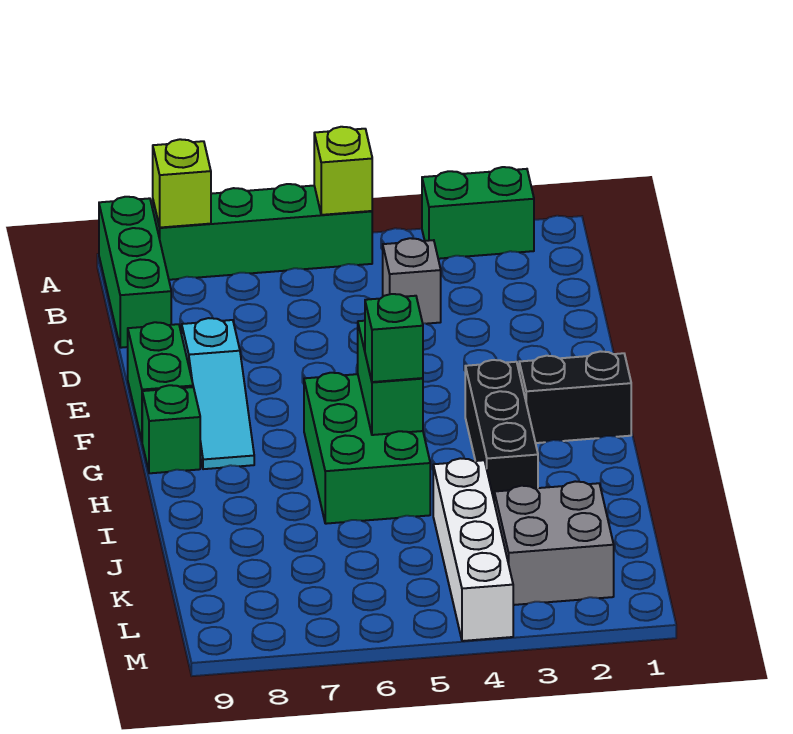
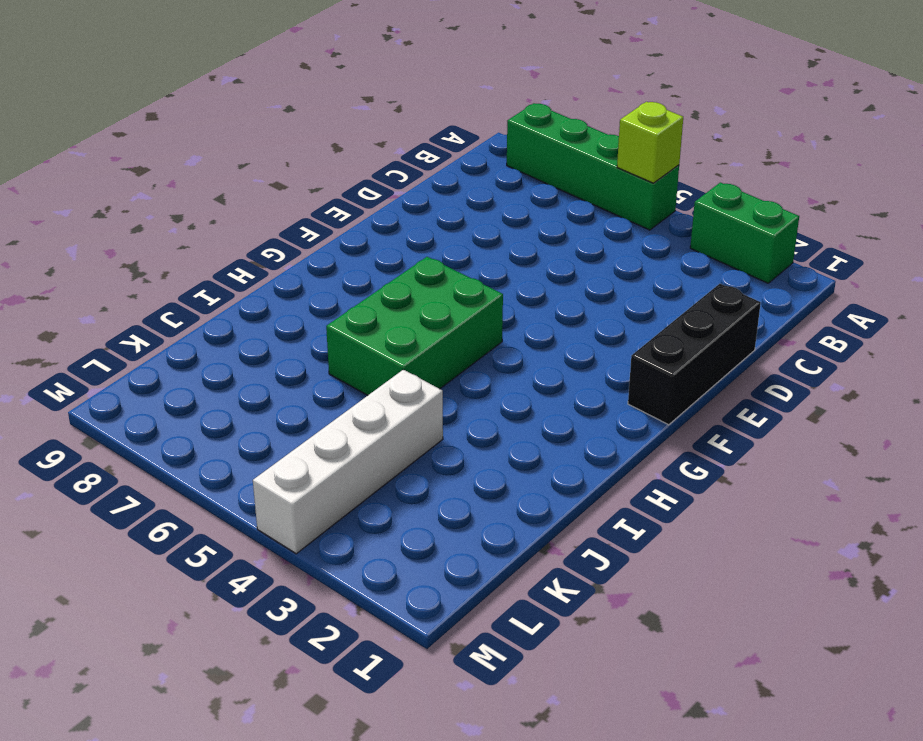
black 1x3 brick [628,284,761,425] -> black 1x3 brick moved to [465,360,538,499]
none -> green 1x3 brick [99,197,171,348]
none -> grey 1x1 brick [383,238,441,324]
none -> cyan 1x3 slope [182,318,254,469]

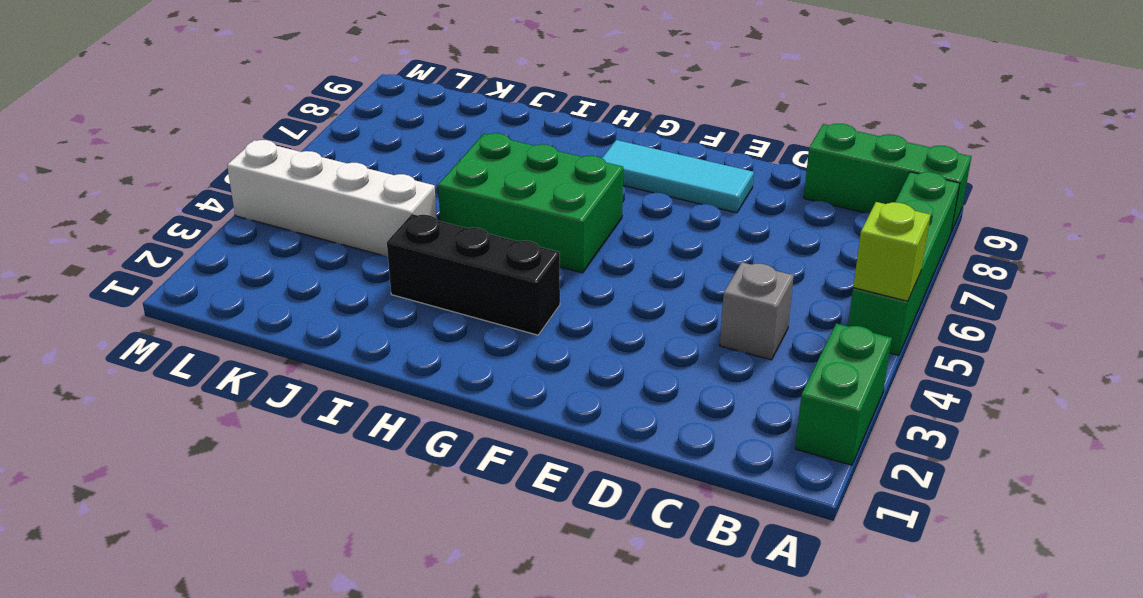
cyan 1x3 tile [602,140,754,213] -> cyan 1x3 slope [182,318,254,469]
none -> green 1x2 brick [128,322,193,440]
none -> black 1x2 brick [519,351,631,443]
none -> green 1x1 brick [142,385,200,473]

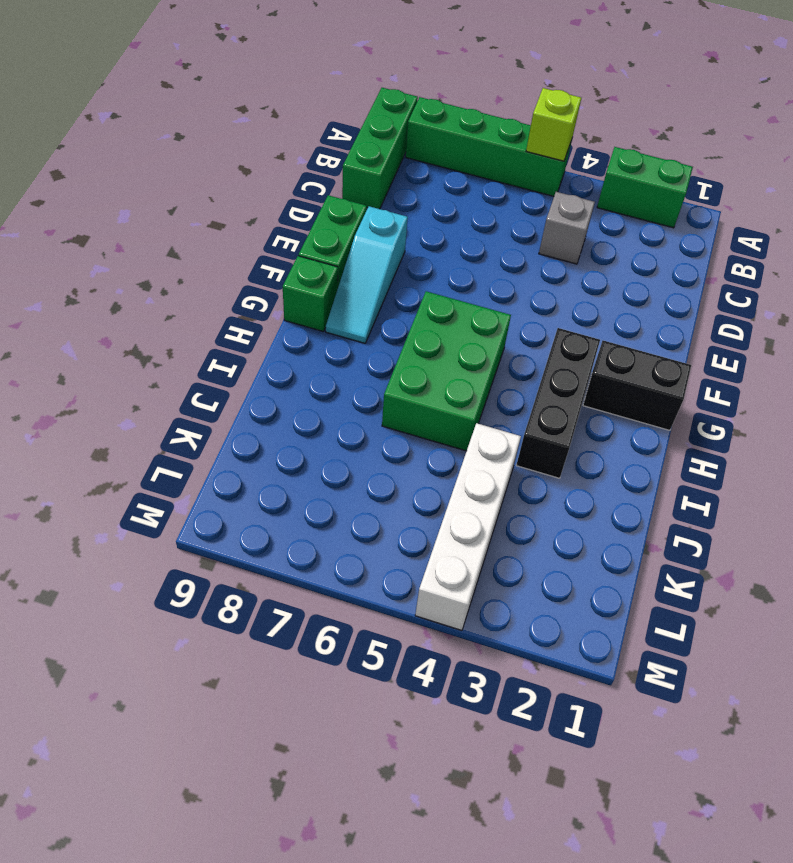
none -> grey 2x2 brick [494,481,614,605]
none -> lime 1x1 brick [153,139,211,228]
none -> green 1x2 brick [358,321,423,435]

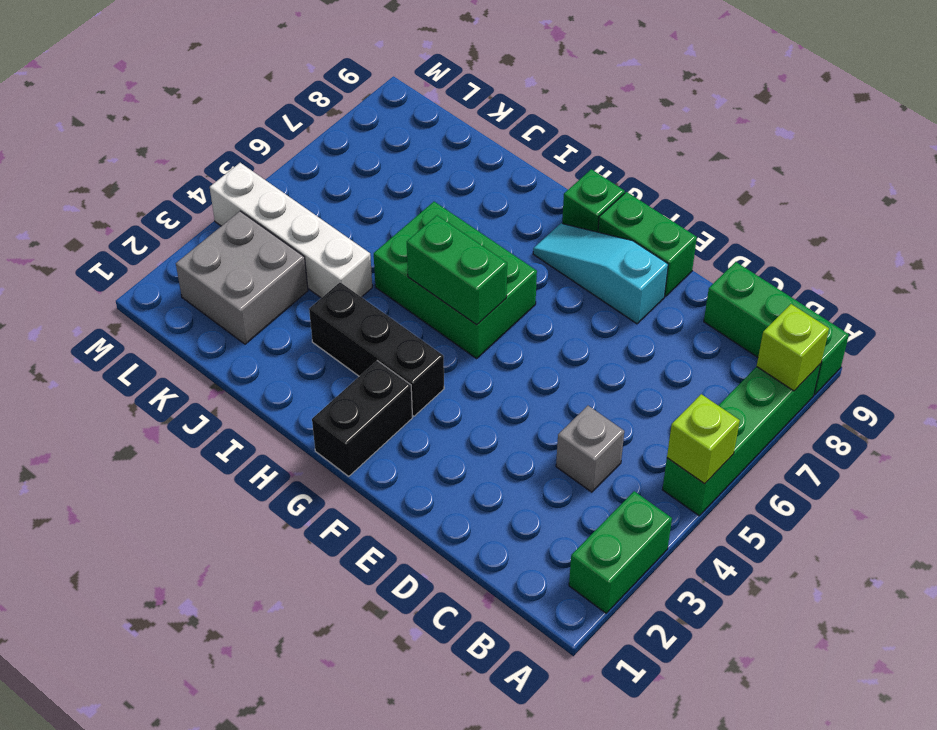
none -> green 1x1 brick [365,294,423,382]

